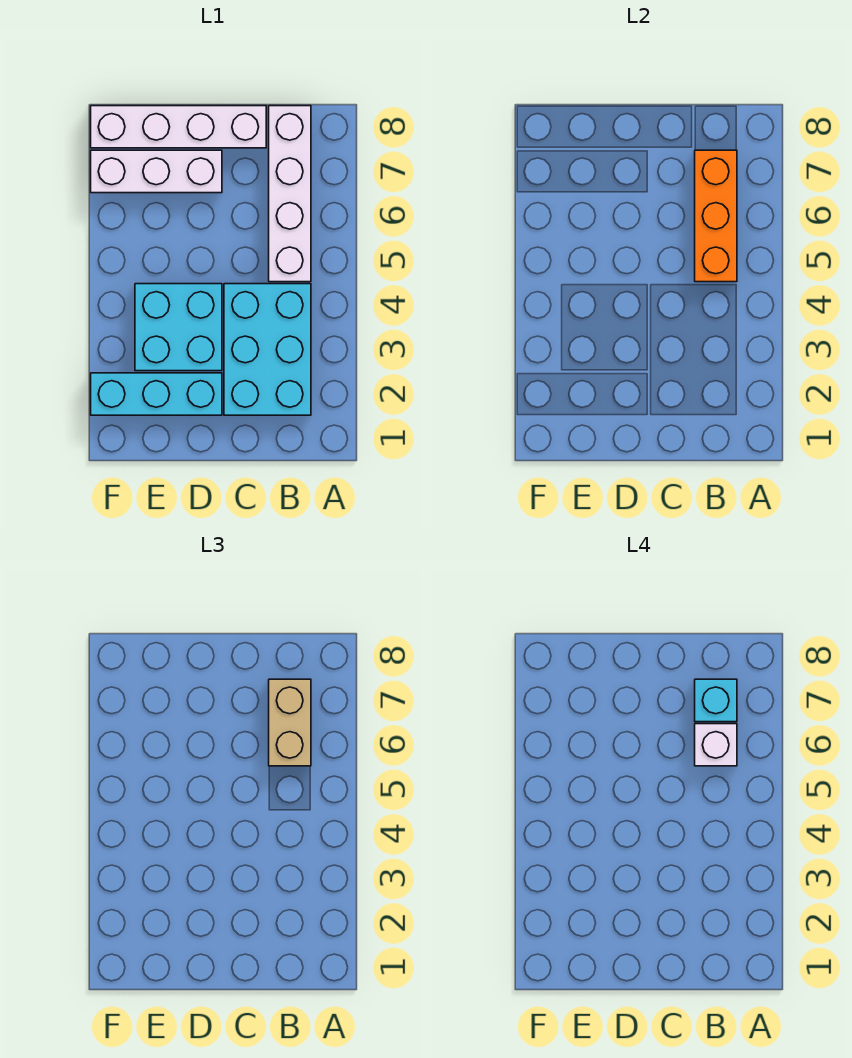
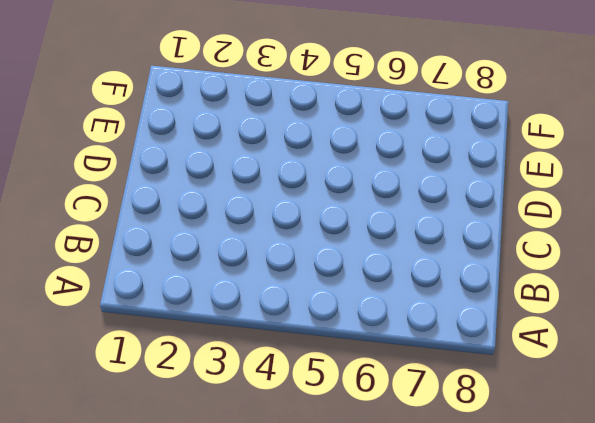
none -> cyan 2x3 brick [224,284,311,415]
none -> white 1x4 brick [269,106,311,282]

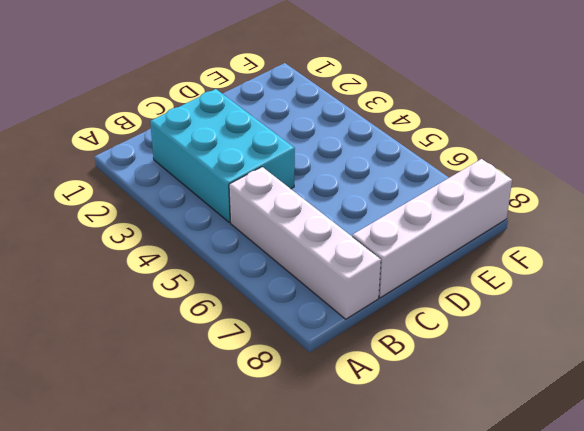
none -> cyan 1x3 brick [91,373,222,415]
none -> cyan 2x2 brick [135,284,222,371]

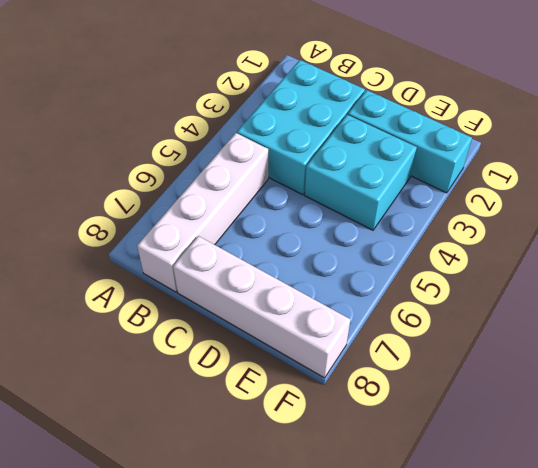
none -> white 1x3 brick [91,150,222,193]
none -> orange 1x3 brick [695,150,737,282]

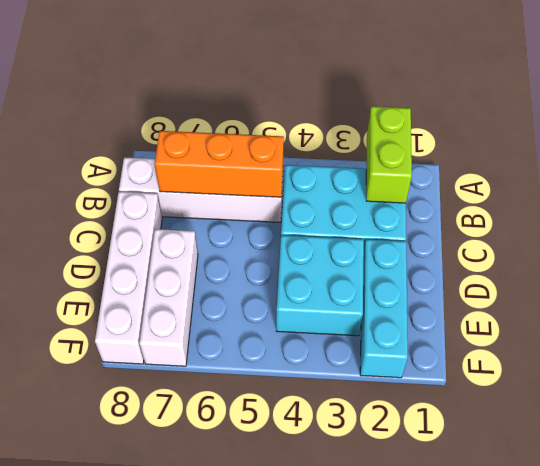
lime 1x2 brick [366,106,412,203] -> none
none -> tan 1x2 brick [269,679,311,766]
none -> white 1x1 brick [695,724,737,766]

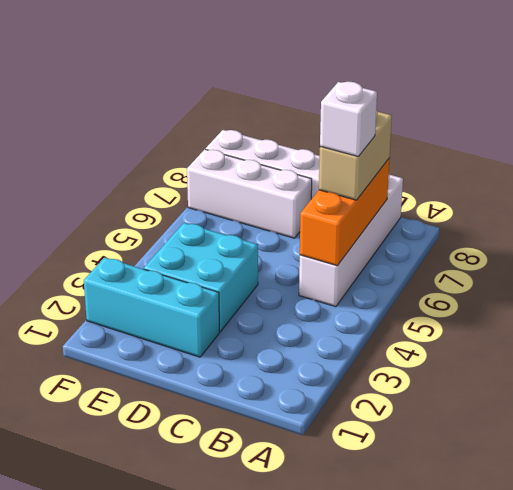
none -> cyan 2x3 brick [224,284,311,415]
none -> cyan 1x1 brick [695,679,737,722]

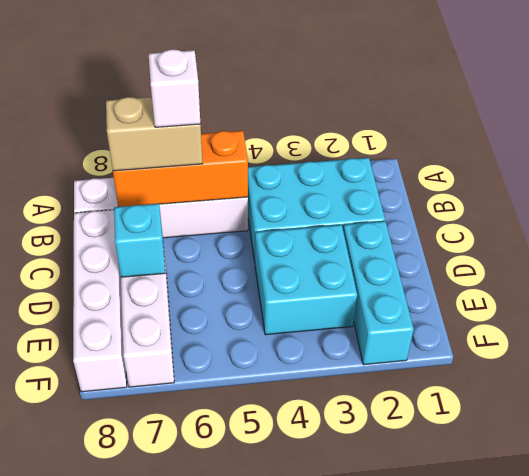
cyan 1x1 brick [114,204,165,277] -> cyan 1x1 brick moved to [695,679,737,722]

